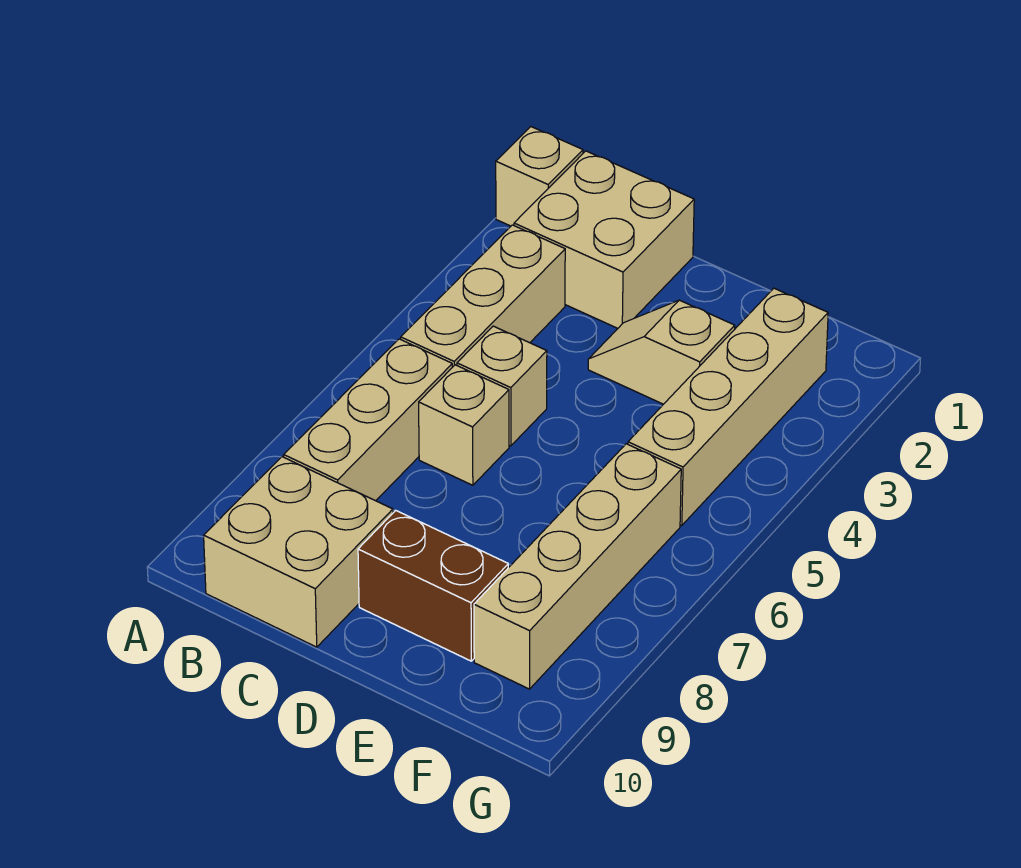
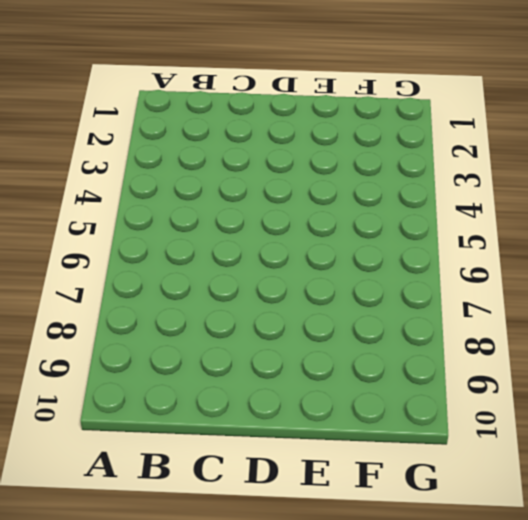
none -> tan 1x1 brick [496,127,583,226]
none -> tan 2x2 brick [514,151,694,328]

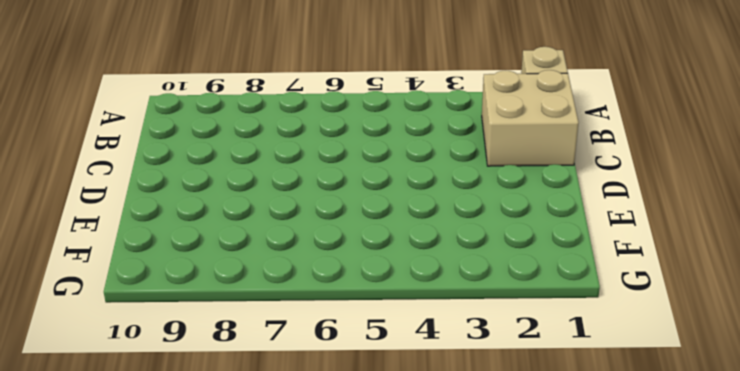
none -> tan 1x3 brick [401,225,565,367]
none -> tan 1x3 brick [284,339,452,501]

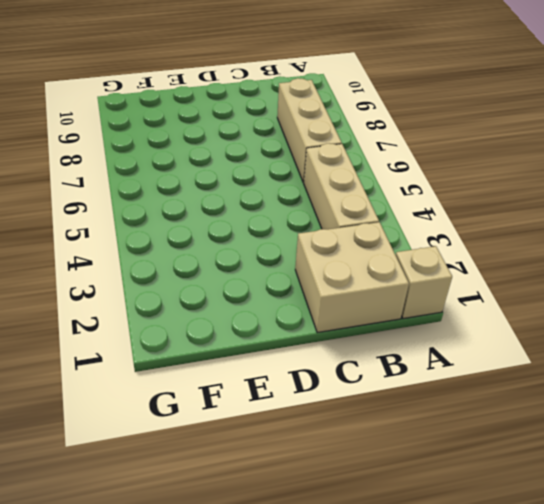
none -> tan 2x2 brick [204,457,393,647]
none -> tan 1x1 brick [457,326,547,446]

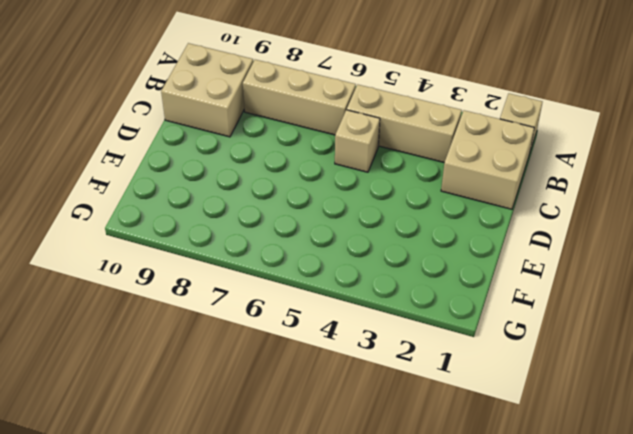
none -> tan 1x1 brick [419,365,509,485]
none -> tan 1x2 slope [588,300,735,404]

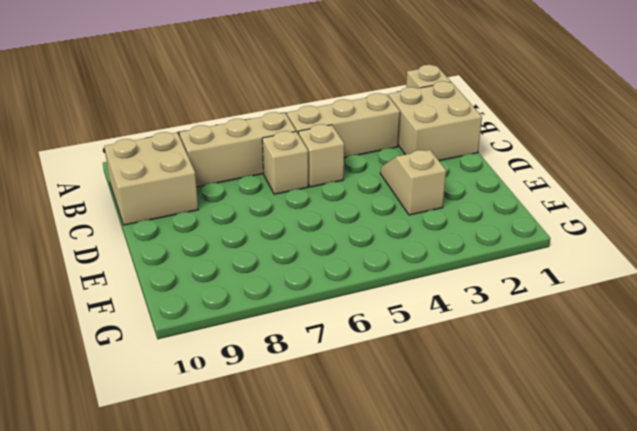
none -> brown 1x2 brick [358,510,508,661]
none -> tan 1x4 brick [628,288,828,526]

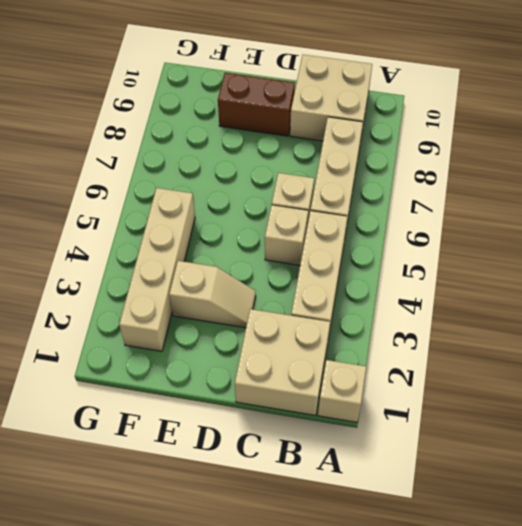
none -> tan 1x4 brick [474,444,681,689]

